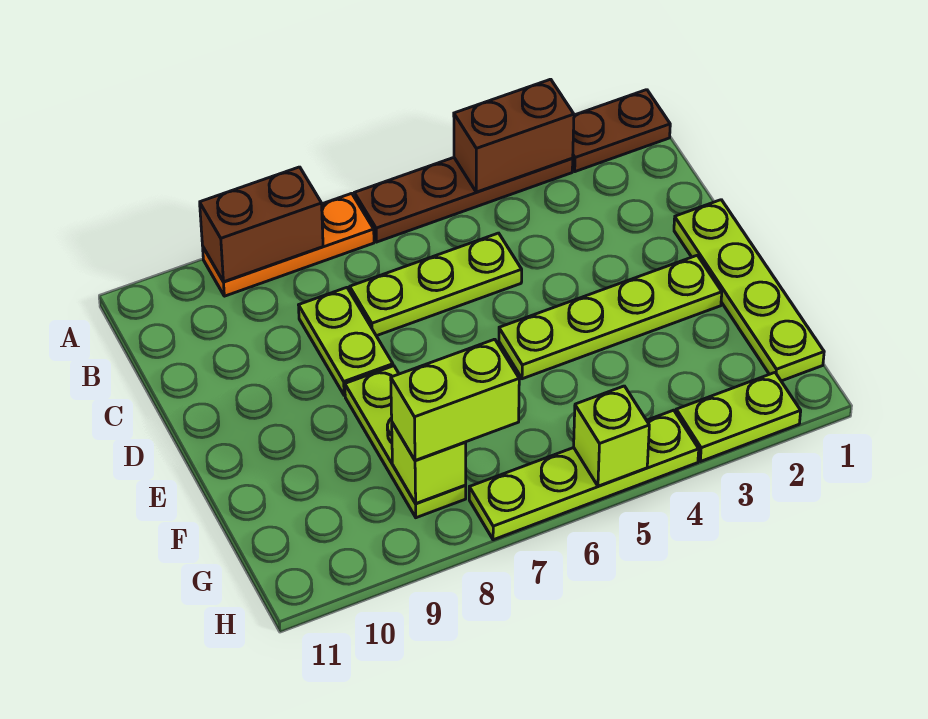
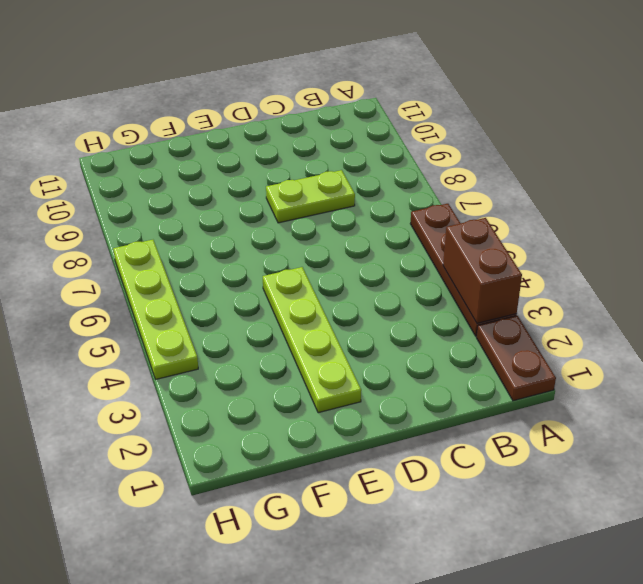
none -> orange 1x3 plate [203,193,374,296]
none -> lime 1x3 plate [350,233,522,336]
none -> lime 1x4 plate [674,200,824,381]

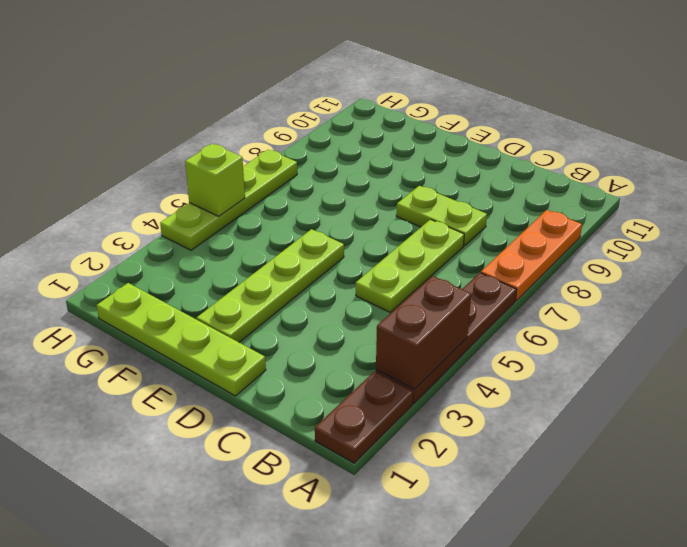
none -> lime 1x3 plate [345,366,466,518]
none -> lime 1x2 plate [676,373,801,461]
none -> brown 1x2 brick [200,167,323,282]

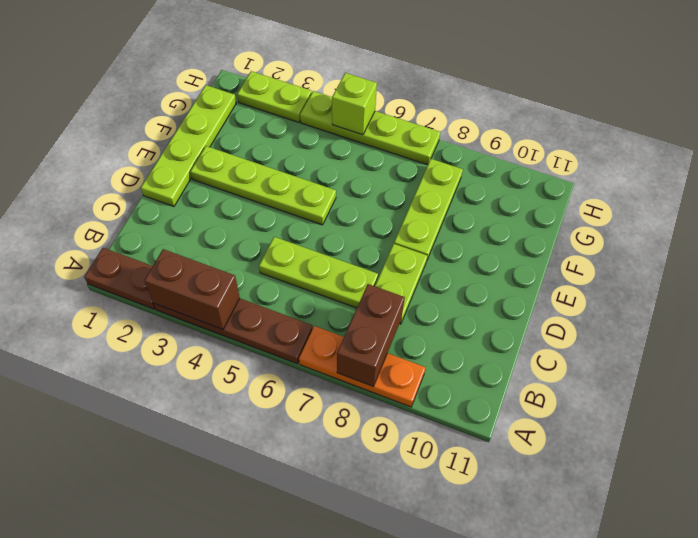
brown 1x2 brick [337,284,405,386] -> brown 1x2 brick turned to [200,167,323,282]
none -> lime 1x1 brick [392,423,466,503]
none -> lime 1x2 brick [391,339,519,460]

